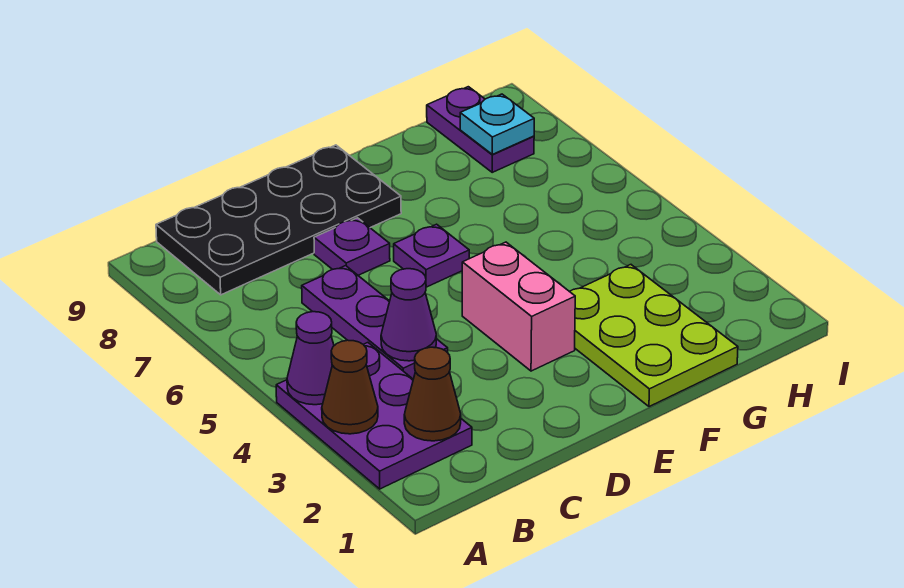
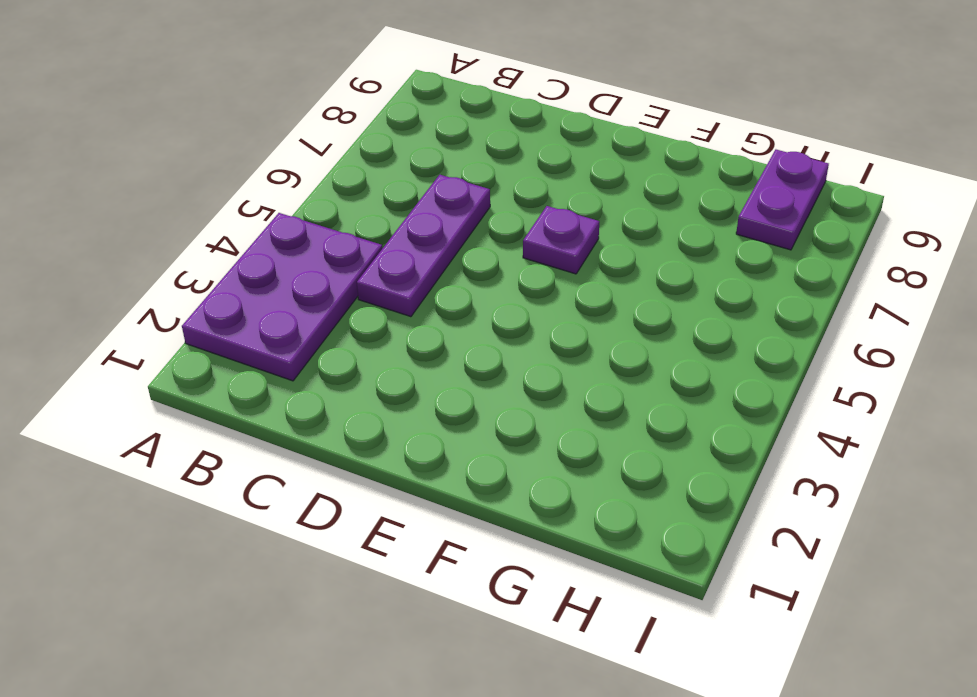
none -> black 2x4 plate [156,145,401,295]
none -> purple 1x1 plate [314,218,390,275]
none -> pink 1x2 brick [462,242,575,371]

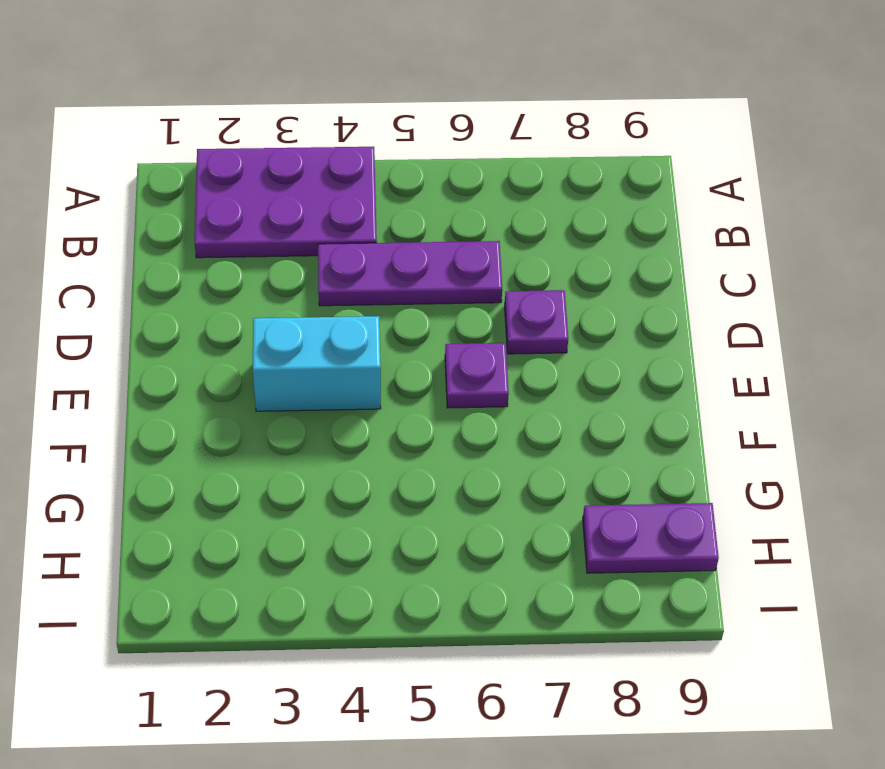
cyan 1x2 brick [253,316,381,411] -> pink 1x2 brick [462,242,575,371]
none -> black 2x4 plate [156,145,401,295]
none -> lime 2x3 plate [569,265,738,407]
none -> brown 1x1 cone [322,340,378,434]

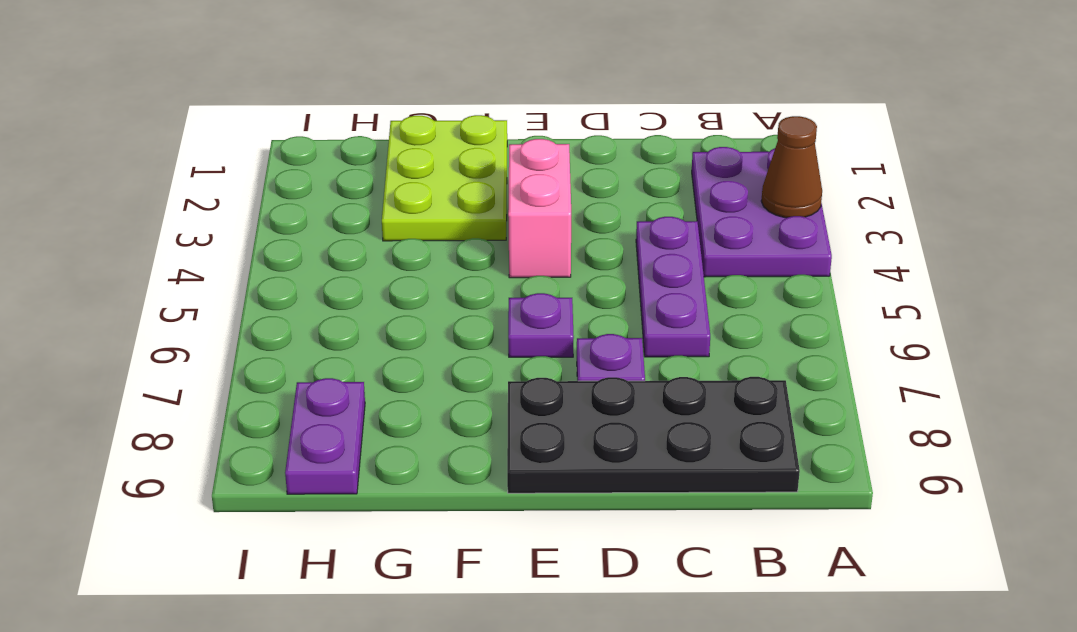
none -> purple 1x1 cone [287,312,334,405]
none -> brown 1x1 cone [404,347,461,441]
none -> purple 1x1 cone [381,269,436,361]

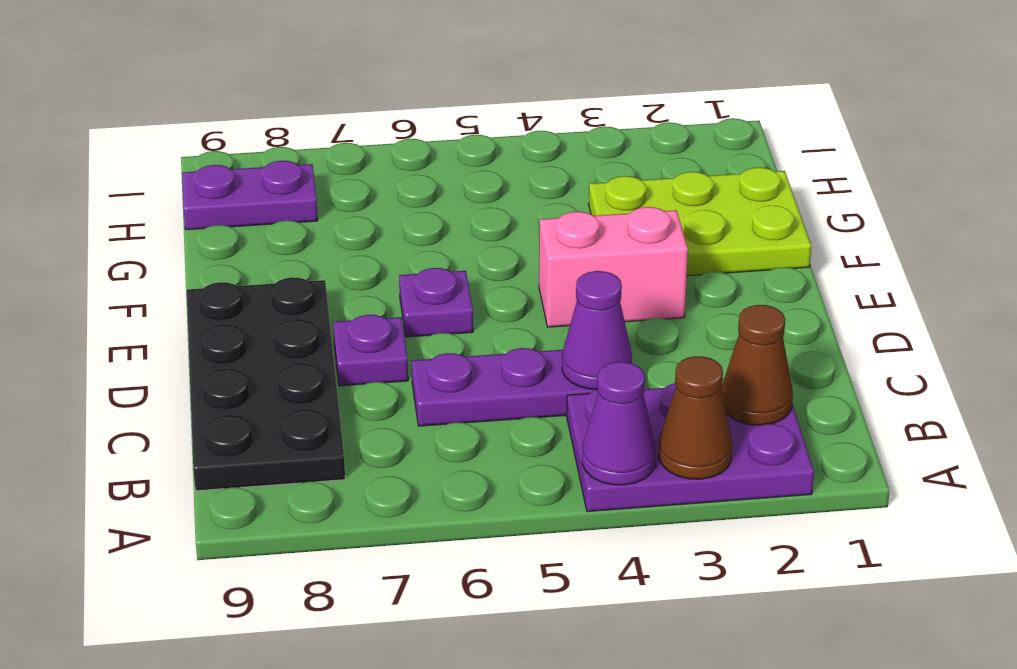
none -> cyan 1x1 plate [460,94,534,154]

